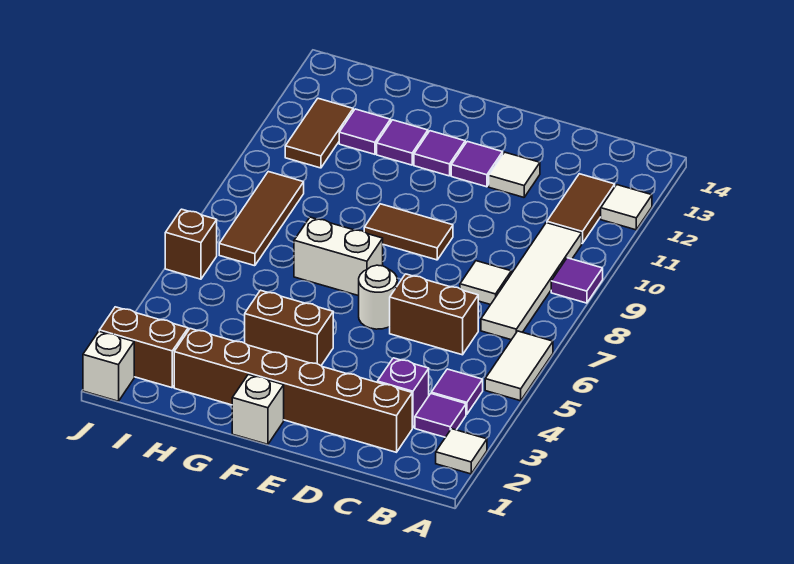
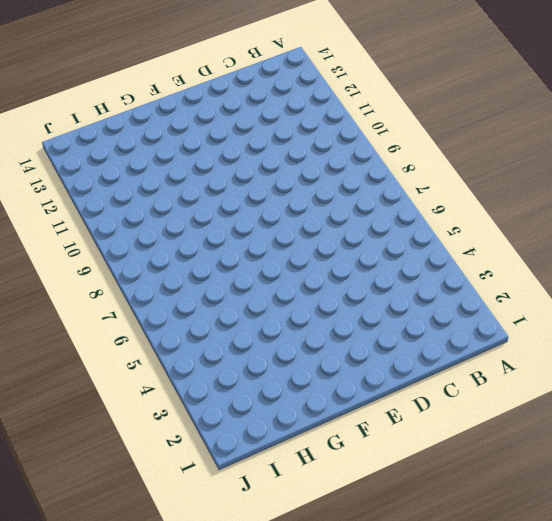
none -> white 1x1 tile [436,429,487,474]
none -> white 1x2 tile [485,331,553,401]
none -> purple 1x1 tile [551,258,603,303]

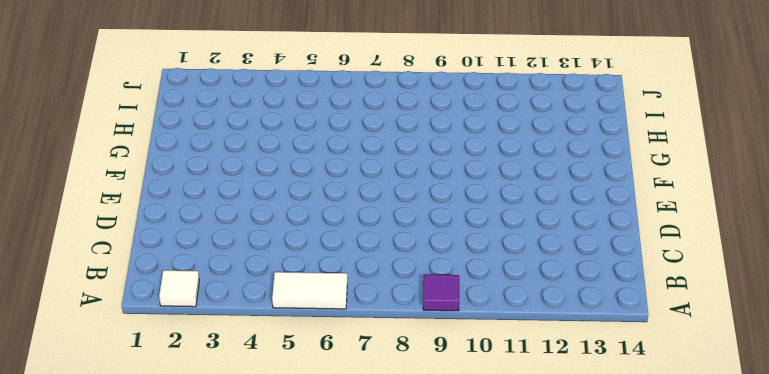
none -> white 1x1 tile [601,185,652,230]
none -> purple 1x1 tile [415,394,466,437]
none -> purple 1x1 tile [431,369,483,414]

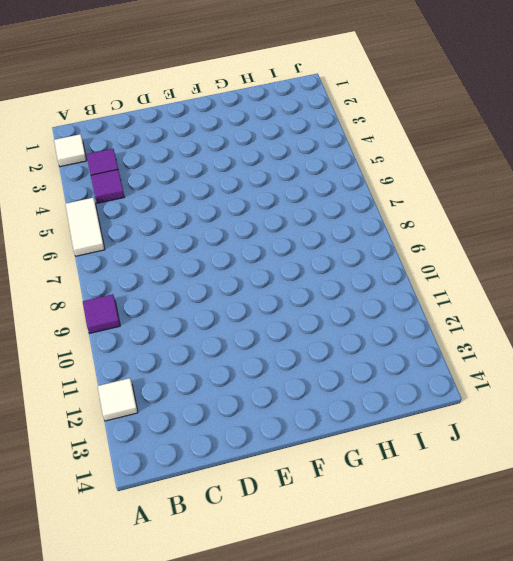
none -> white 1x4 tile [481,223,582,340]
none -> brown 1x2 tile [547,174,615,243]
none -> brown 1x6 brick [174,329,412,452]

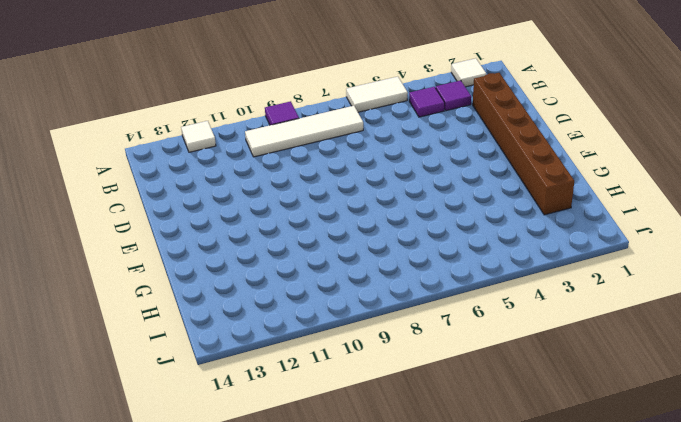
none -> brown 1x2 tile [547,174,615,243]
none -> purple 1x1 brick [378,358,429,428]
none -> brown 1x2 brick [390,274,478,355]

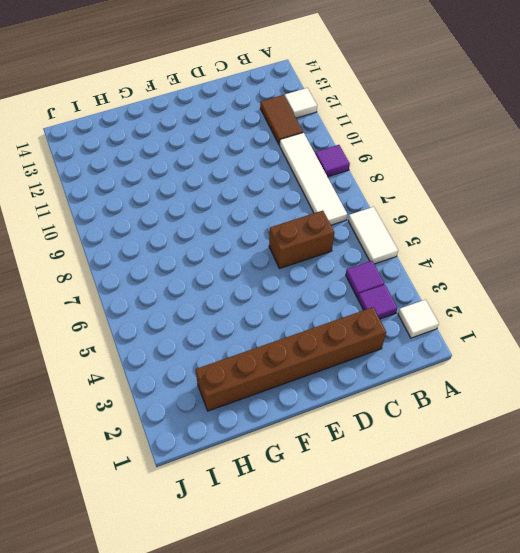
none -> purple 1x1 brick [378,358,429,428]
none -> white 1x1 tile [460,261,511,305]
none -> white 1x1 tile [489,152,540,197]

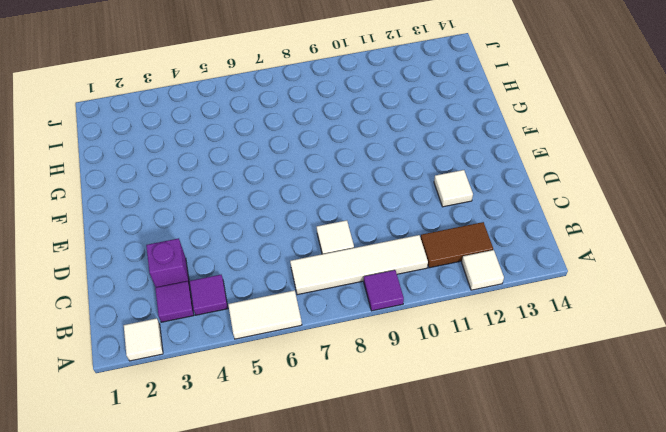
none -> brown 1x6 brick [174,329,412,452]
none -> brown 1x2 brick [390,274,478,355]
none -> white 1x1 round brick [359,265,397,329]

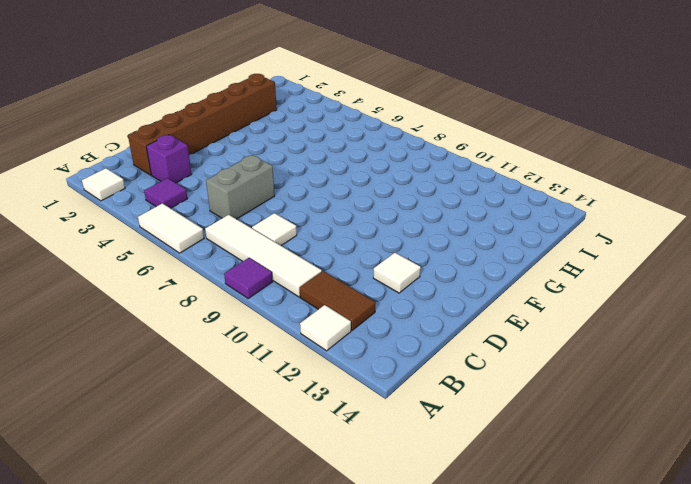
grey 1x2 brick [206,155,275,219] -> brown 1x2 brick [390,274,478,355]
none -> purple 1x1 tile [415,394,466,437]
none -> white 1x1 round brick [359,265,397,329]
none -> brown 1x2 tile [364,204,453,260]

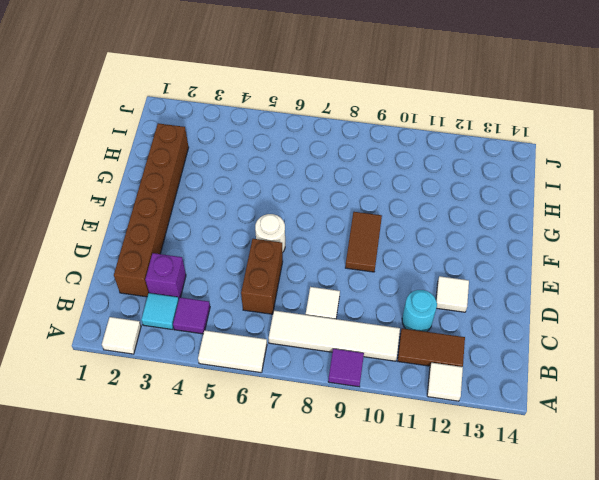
cyan 1x1 tile [141,293,179,330] -> purple 1x1 tile [415,394,466,437]
cyan 1x1 round brick [402,290,437,332] -> none
none -> purple 1x1 tile [451,141,503,187]
none -> white 1x1 brick [232,374,284,444]
none -> brown 1x2 brick [245,290,333,366]

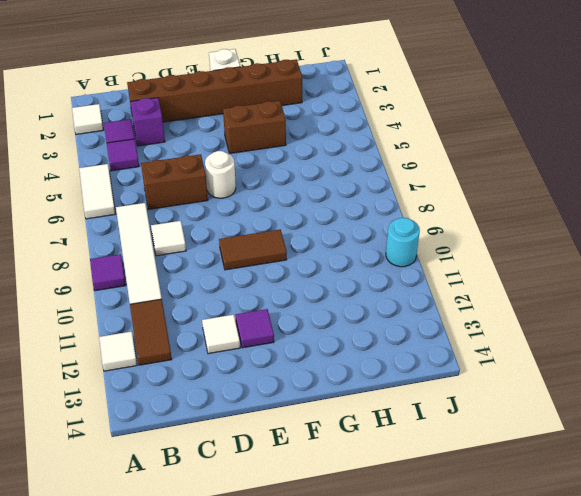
cyan 1x1 round brick [386,218,420,267] -> none
none -> white 1x2 brick [294,217,383,296]
none -> purple 1x1 tile [414,131,465,176]
none -> purple 1x1 tile [377,120,428,165]

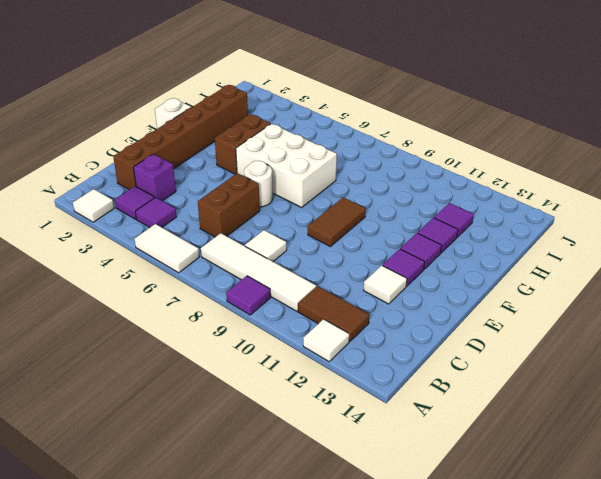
white 2x3 brick [236,124,337,207] -> white 1x2 brick [294,217,383,296]
none -> brown 1x2 brick [99,307,188,388]
none -> brown 1x3 tile [219,172,304,266]
none -> brown 1x2 tile [285,98,353,168]

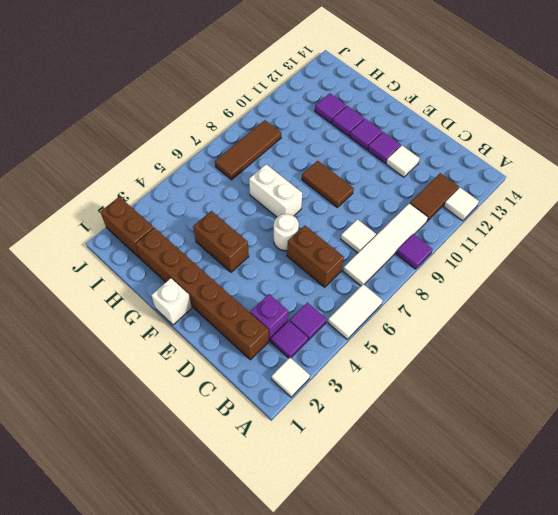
none -> brown 1x2 tile [285,98,353,168]
none -> white 1x1 brick [83,331,134,401]
none -> brown 1x1 brick [165,209,217,279]

